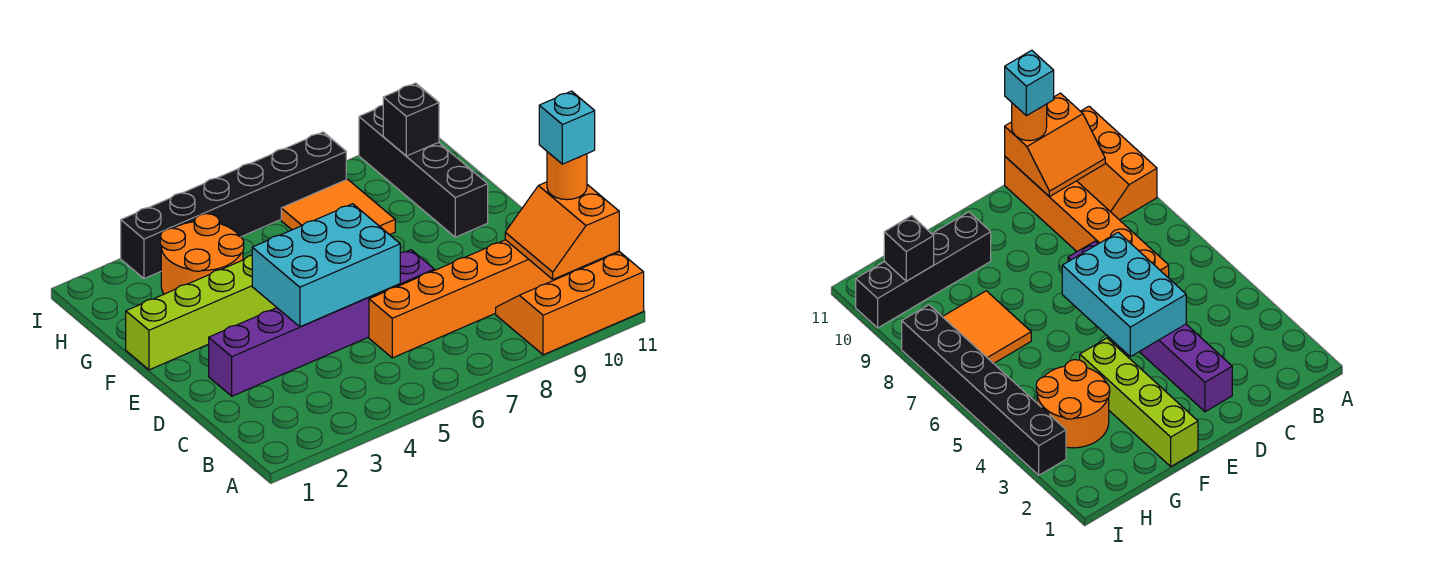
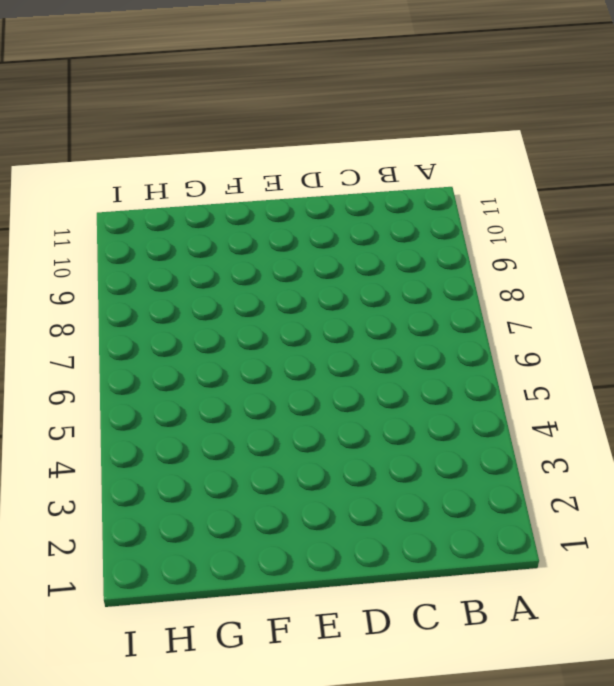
none -> orange 2x3 slope [496,252,644,355]
none -> orange 1x6 brick [369,240,595,358]
none -> purple 1x6 brick [209,250,434,396]

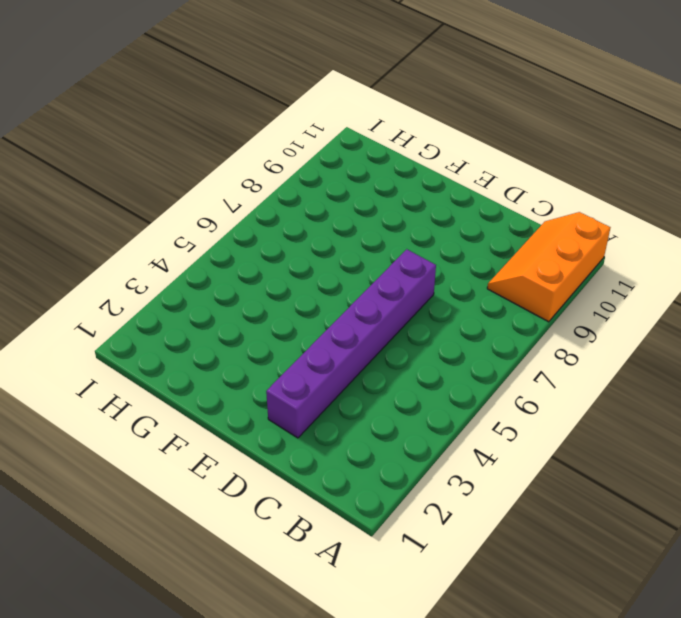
none -> orange 1x6 brick [369,240,595,358]
none -> lime 1x4 brick [126,255,277,370]
none -> black 1x4 brick [359,105,488,237]

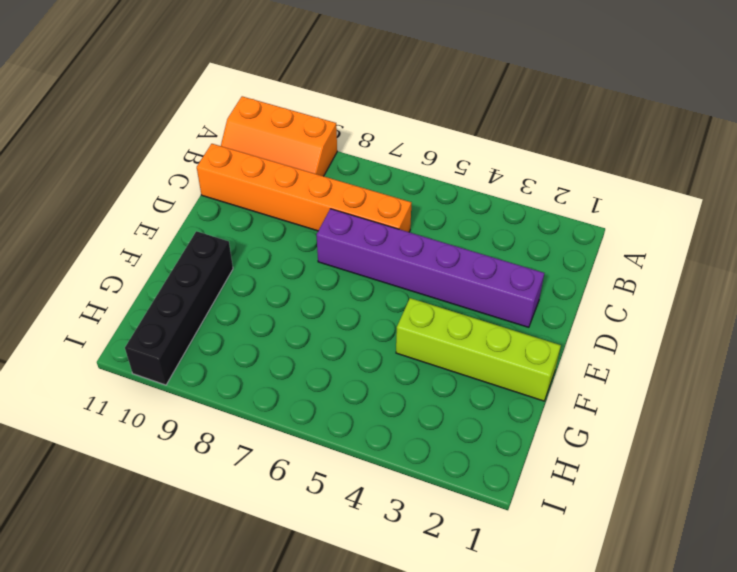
none -> orange 2x2 round brick [160,214,244,294]
none -> orange 2x2 tile [281,179,395,235]
none -> black 1x6 brick [121,132,346,279]

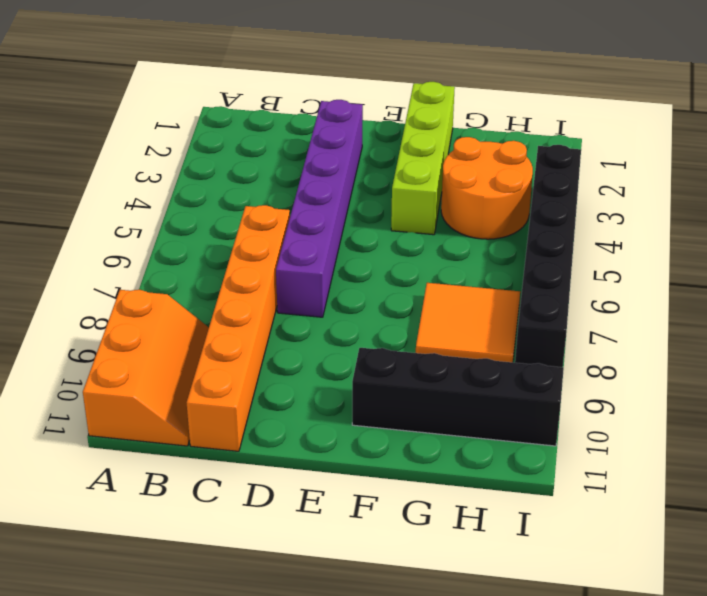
none -> orange 2x2 slope [505,182,619,279]
none -> cyan 2x3 brick [252,204,400,327]
none -> black 1x1 brick [383,83,439,156]

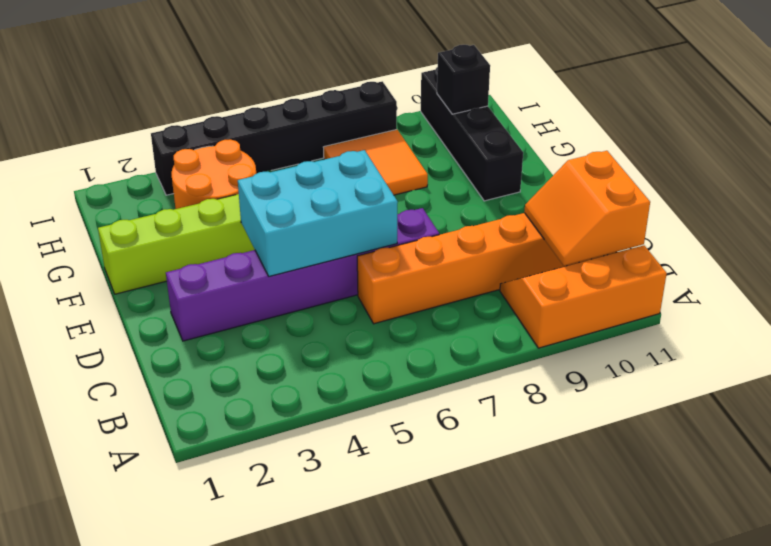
none -> orange 1x1 round brick [547,152,587,200]
none -> cyan 1x1 brick [539,91,595,164]

